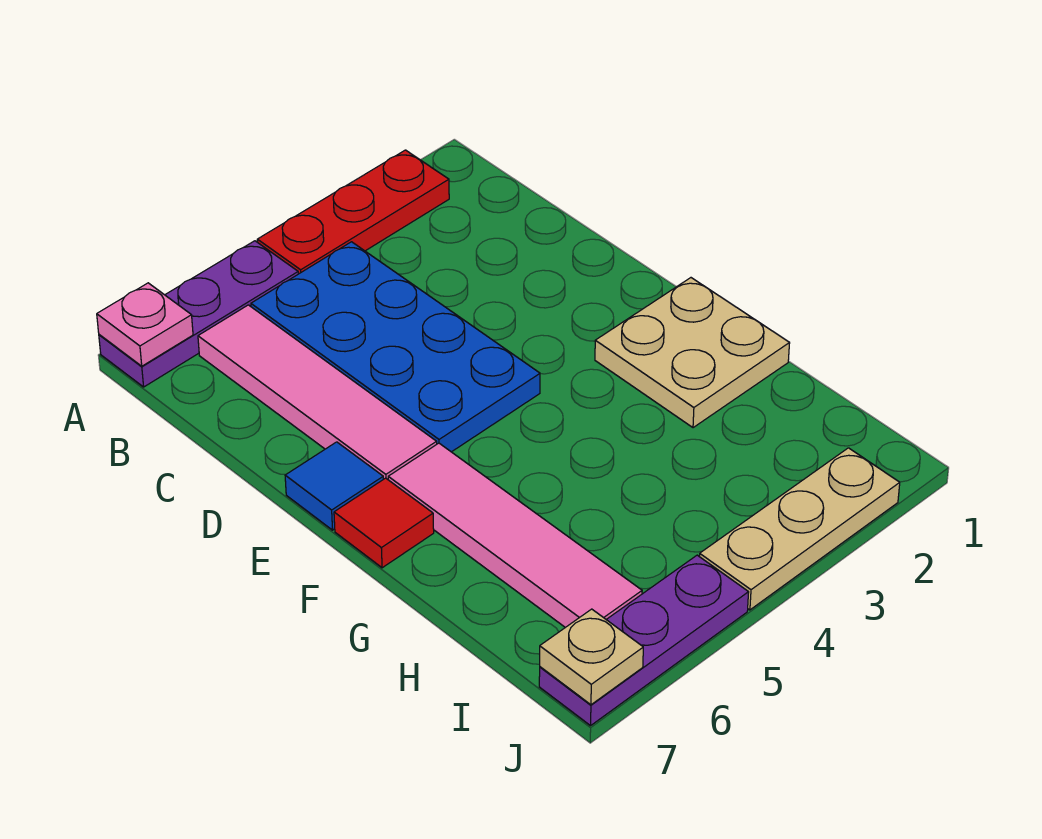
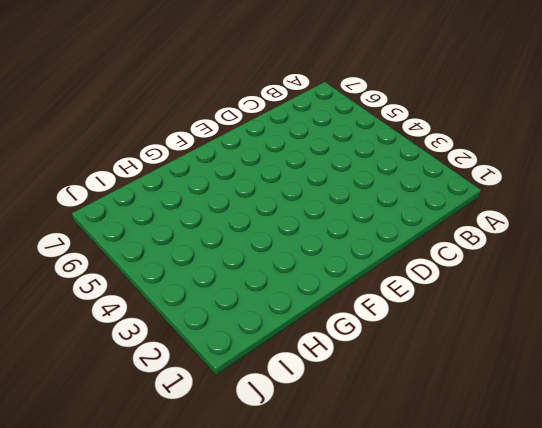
none -> red 1x3 plate [257,150,449,274]
none -> purple 1x3 plate [99,241,298,387]
none -> blue 2x4 plate [251,242,540,452]

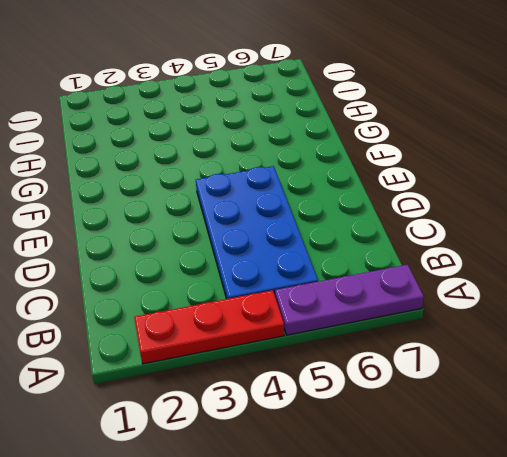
none -> pink 1x4 tile [198,305,437,479]
none -> blue 1x1 tile [285,442,383,530]
none -> tan 2x2 plate [595,278,790,428]

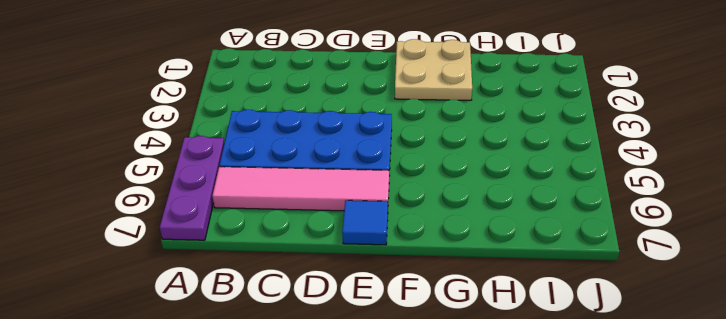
none -> red 1x3 plate [257,150,449,274]
none -> pink 1x4 tile [388,443,642,627]
none -> red 1x1 tile [334,478,434,568]

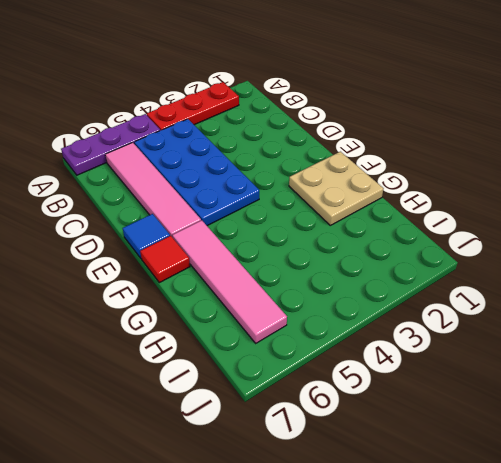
none -> tan 1x3 plate [699,448,900,610]
none -> purple 1x3 plate [539,555,749,726]
none -> pink 1x1 plate [97,283,193,366]

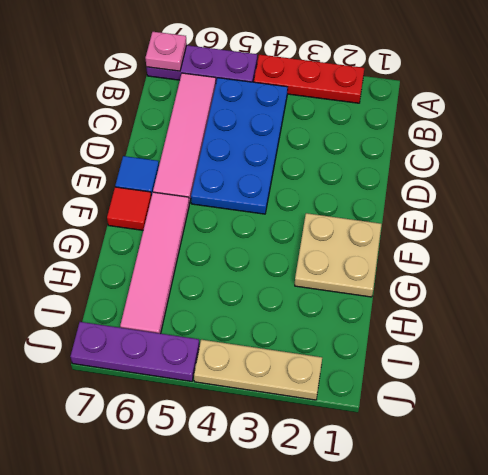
none -> tan 1x1 plate [540,609,643,705]

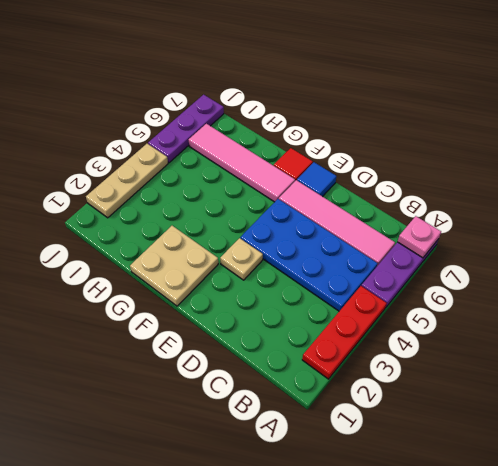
tan 1x1 plate [220,238,263,280] -> tan 1x1 plate moved to [540,609,643,705]

